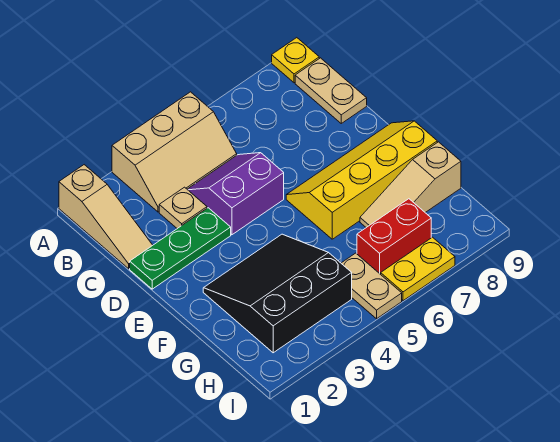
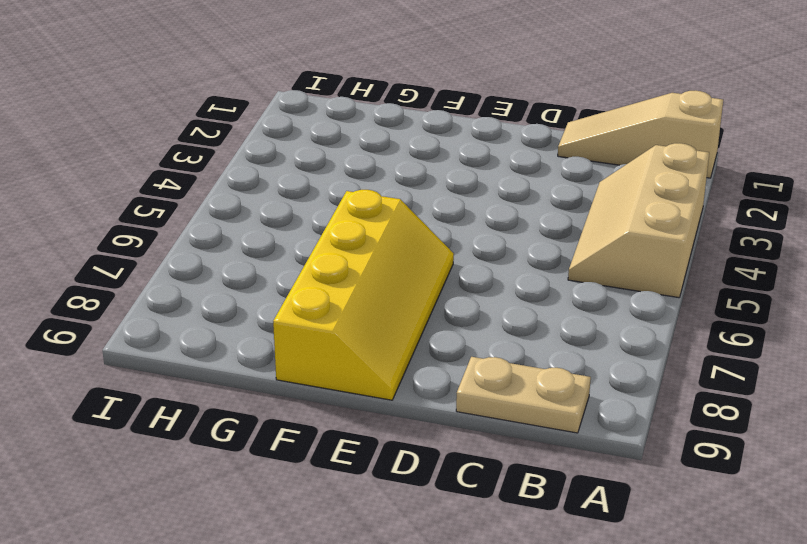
none -> yellow 1x1 plate [272,38,319,83]
none -> tan 1x1 plate [159,187,207,229]
none -> purple 2x2 slope [187,153,284,235]

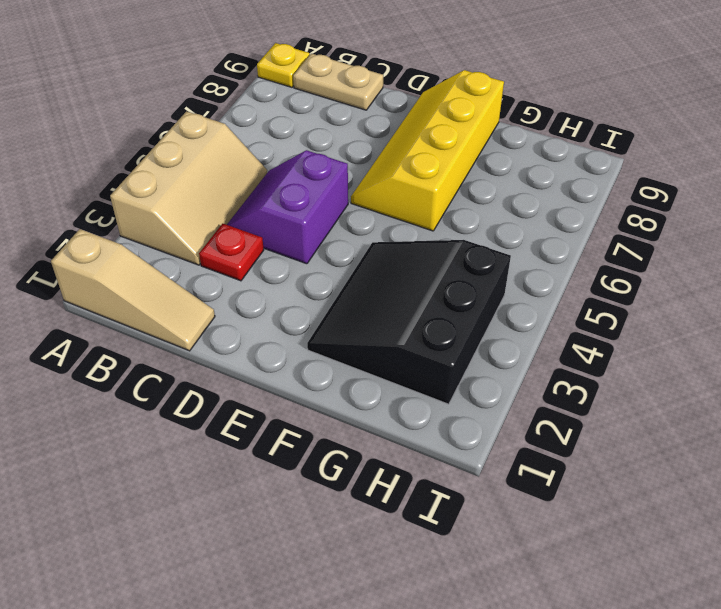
red 1x1 plate [199,224,264,281] -> tan 1x1 plate [159,187,207,229]
none -> green 1x3 plate [130,208,231,289]
none -> tan 1x3 slope [360,142,461,228]
none -> tan 1x2 plate [341,253,402,319]

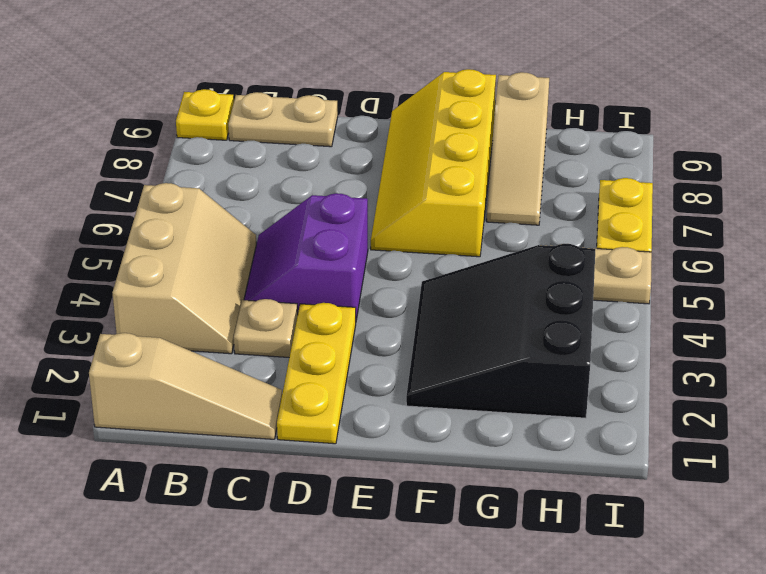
yellow 1x3 plate [277,303,356,444] -> green 1x3 plate [130,208,231,289]
none -> red 1x2 brick [357,199,431,274]

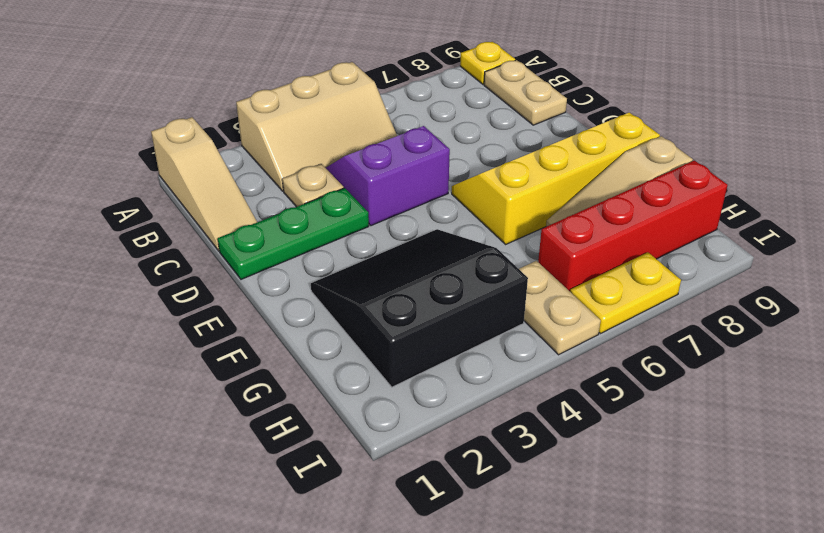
red 1x4 brick [538,161,728,291] -> red 1x2 brick [357,199,431,274]

